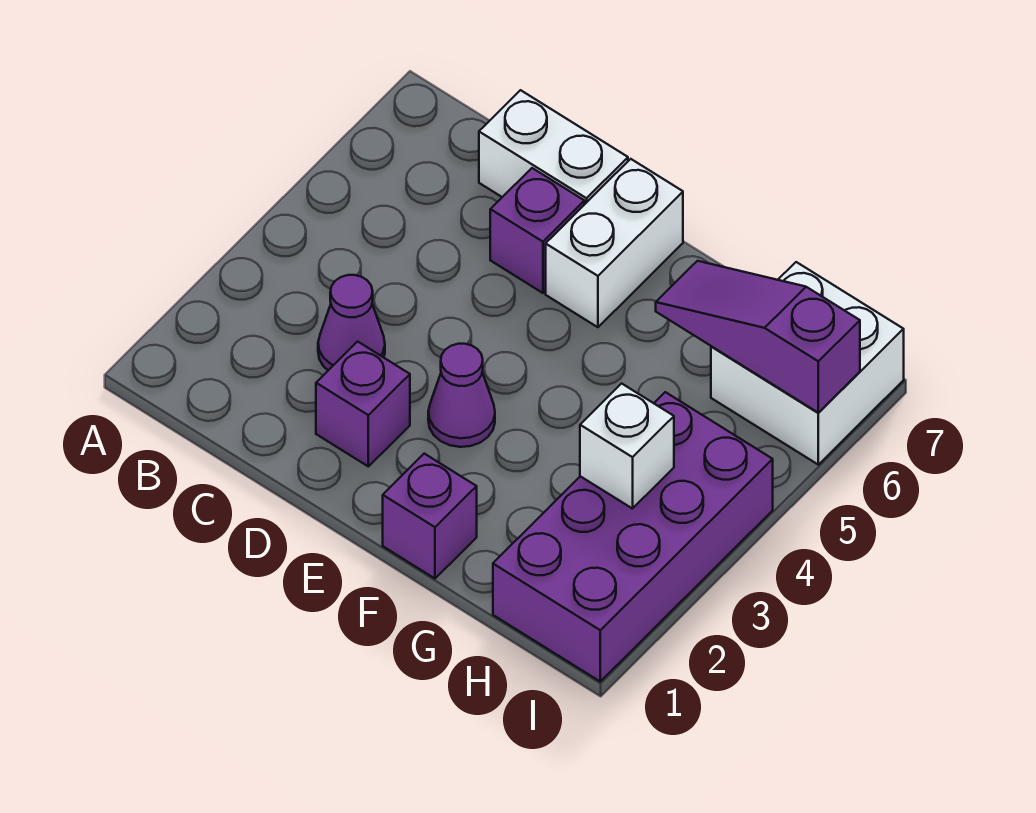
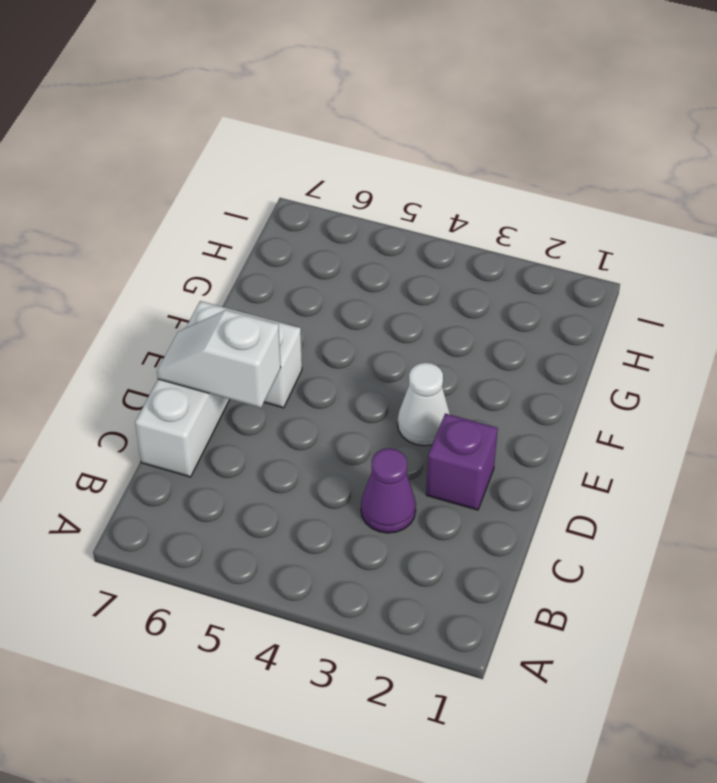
white 1x2 slope [157,310,281,408] -> none
white 1x1 cone [398,363,450,446] -> purple 1x1 cone [428,344,495,447]
none -> purple 1x1 brick [490,168,584,293]
none -> purple 1x1 brick [383,454,477,578]

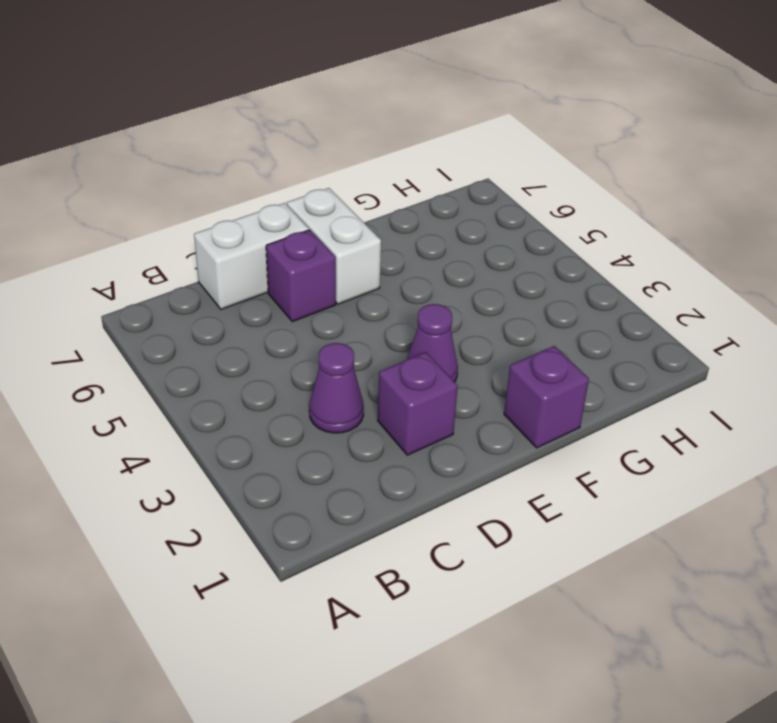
none -> purple 2x4 brick [493,392,773,681]
none -> white 2x2 brick [711,262,904,465]

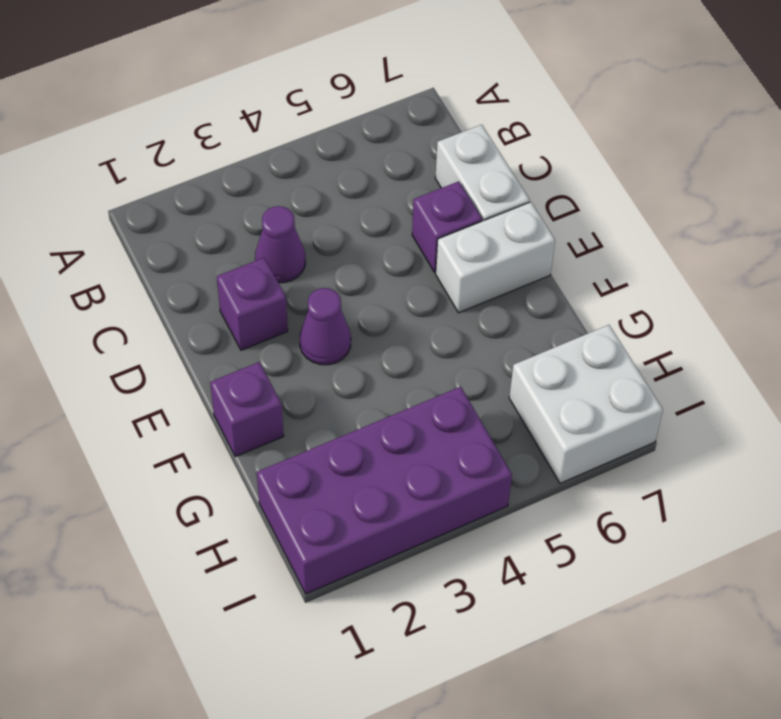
none -> purple 1x3 slope [656,261,860,413]
none -> white 1x1 brick [580,383,674,509]

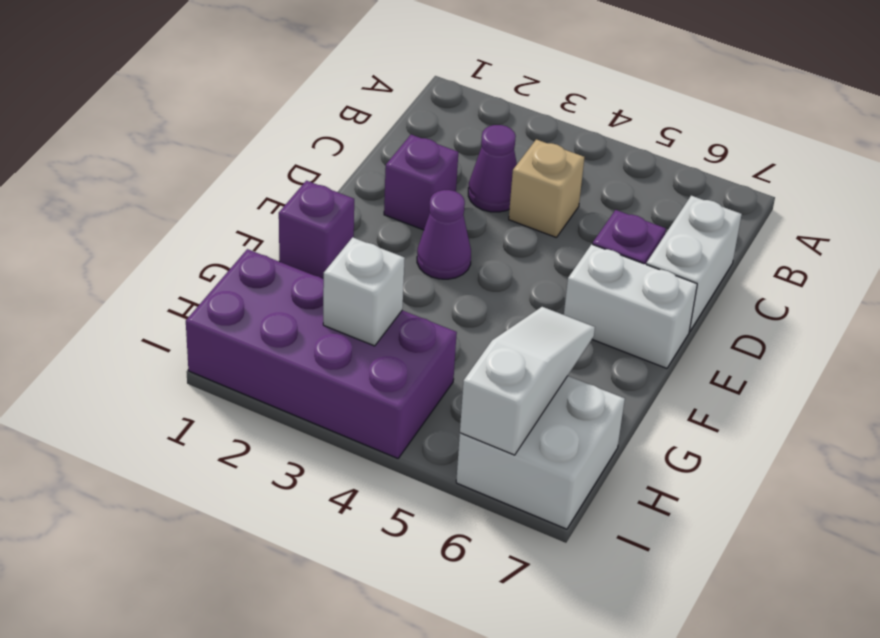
tan 1x1 brick [509,139,584,238] -> none
white 1x3 slope [460,307,595,455] -> purple 1x3 slope [656,261,860,413]

